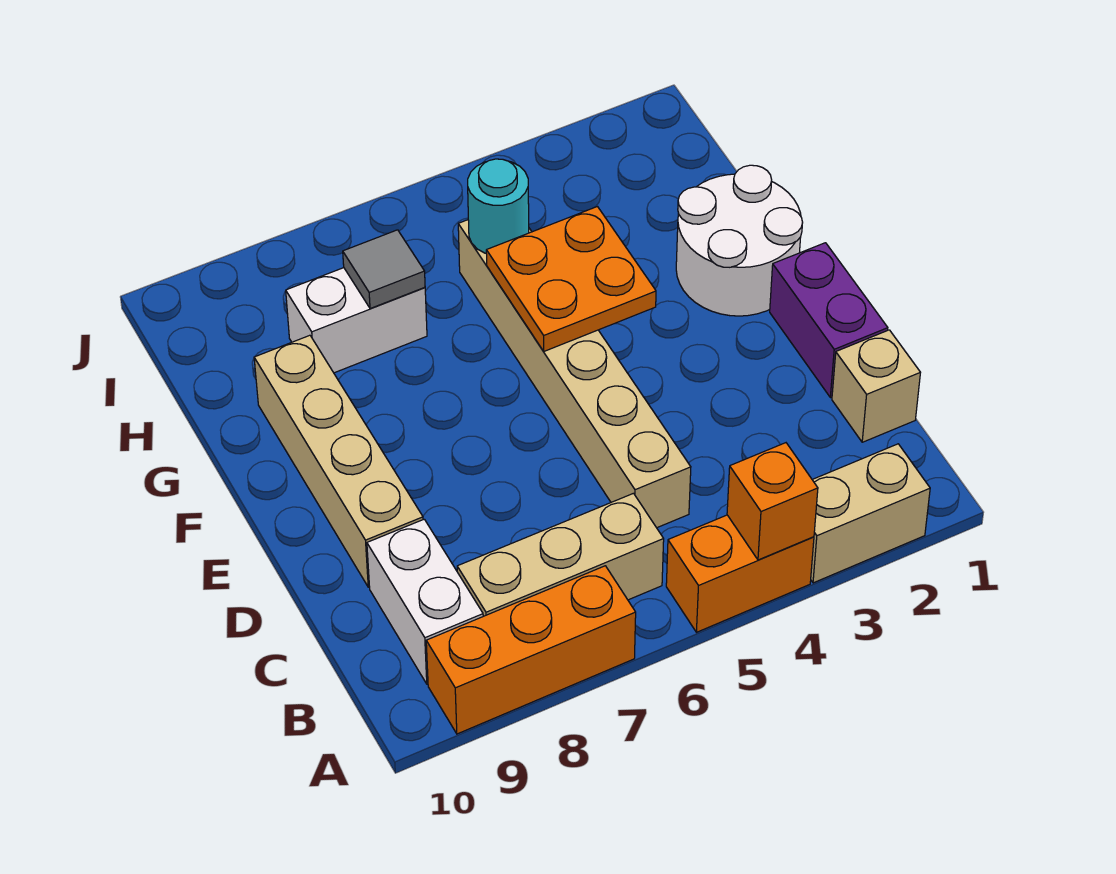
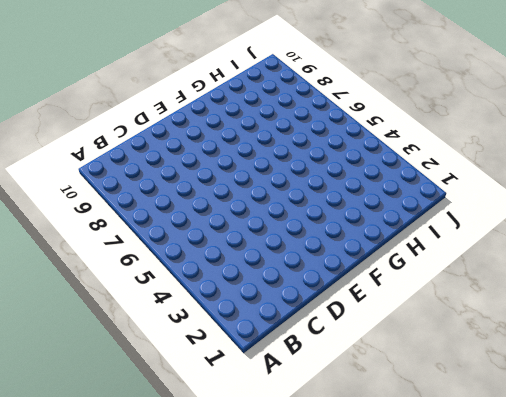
none -> tan 1x2 brick [811,444,930,583]
none -> orange 1x2 brick [666,515,814,632]
none -> orange 1x3 brick [426,566,636,734]

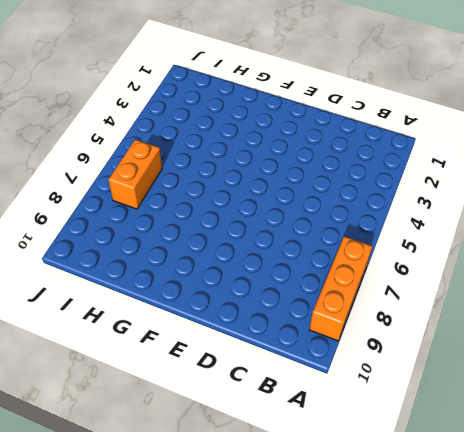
orange 1x2 brick [108,139,162,209] -> orange 1x2 brick moved to [666,515,814,632]
none -> tan 1x2 brick [811,444,930,583]
none -> tan 1x3 brick [457,493,664,616]
none -> white 1x2 brick [367,519,483,684]

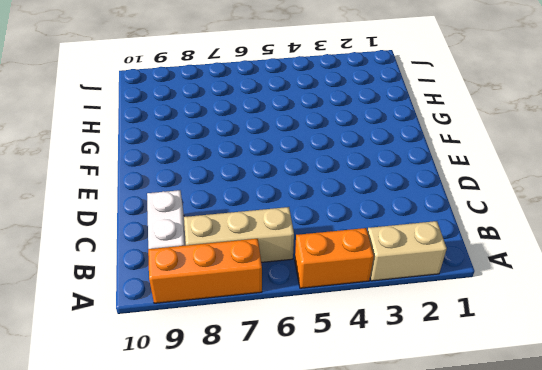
none -> tan 1x1 brick [832,330,921,442]
none -> tan 1x6 brick [458,220,691,528]
none -> purple 1x2 brick [770,243,888,398]

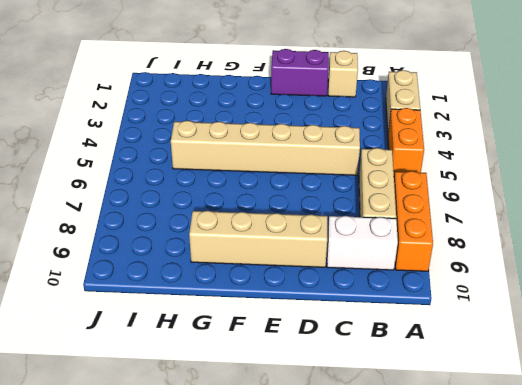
none -> white 2x2 round brick [676,165,803,316]
none -> white 1x2 brick [286,268,427,373]
none -> orange 1x1 brick [727,443,818,560]

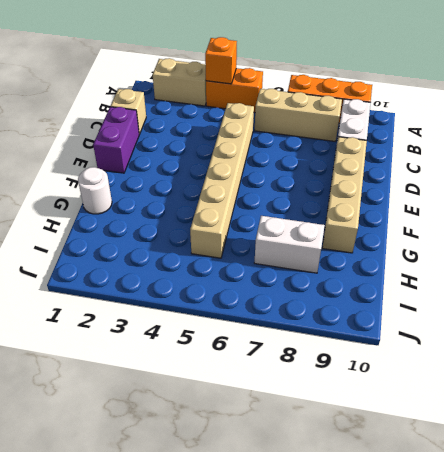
white 1x1 round brick [78,167,112,214] -> white 2x2 round brick [676,165,803,316]
none -> orange 2x2 plate [486,207,656,351]
none -> cyan 1x1 round brick [468,159,529,253]
none -> grey 1x1 tile [343,230,425,309]

